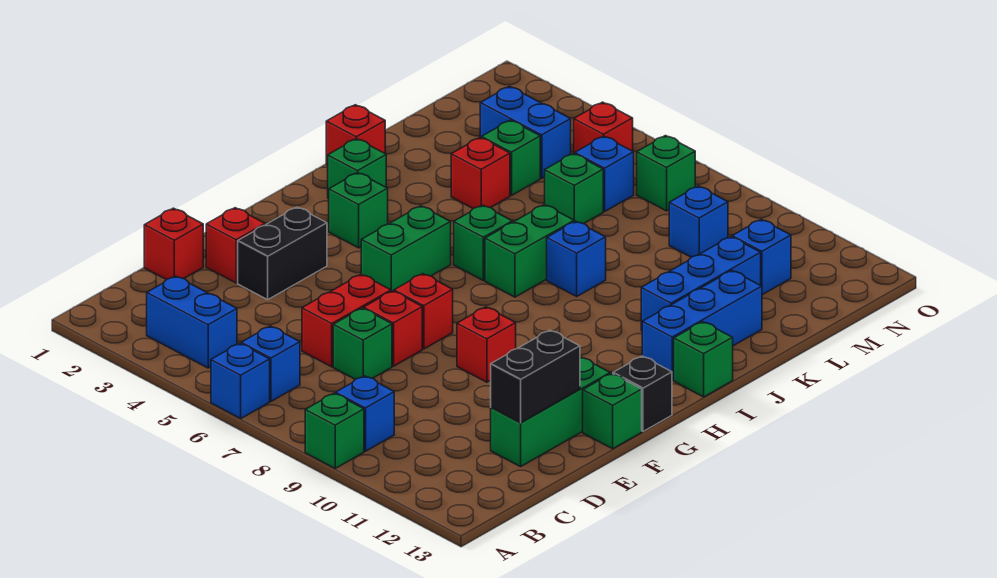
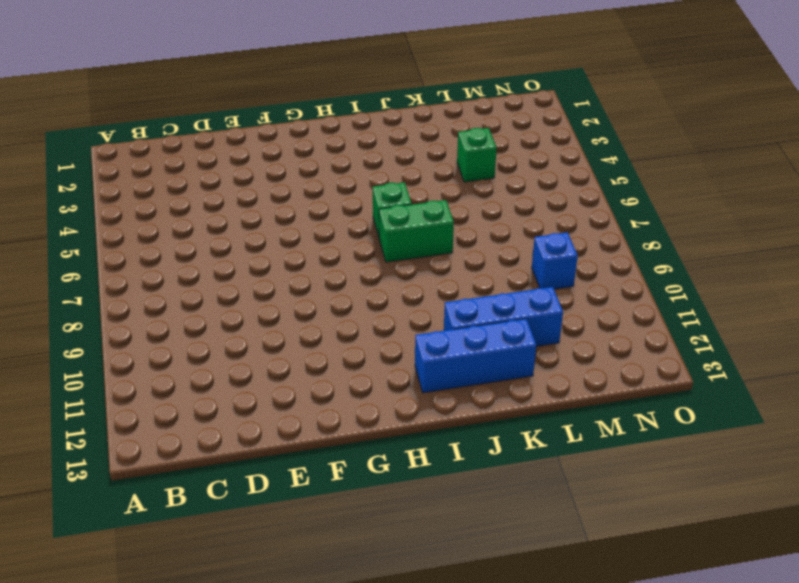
none -> blue 1x1 brick [211,343,270,418]
none -> green 1x1 brick [305,393,364,468]
none -> blue 1x2 brick [147,276,237,368]
none -> blue 1x1 brick [241,326,300,401]

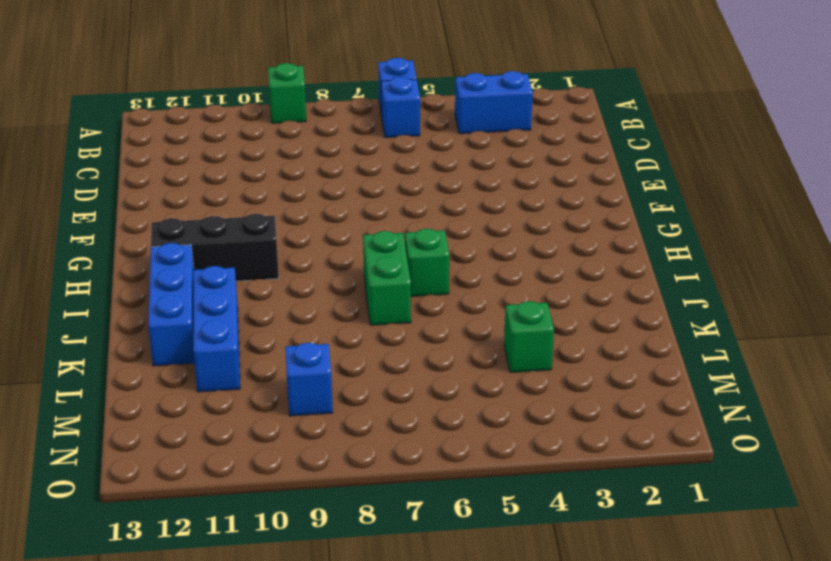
black 1x3 brick [151,214,279,281] -> none
none -> blue 1x1 brick [336,376,394,451]
none -> red 1x1 brick [144,208,203,280]
none -> red 1x2 brick [302,274,391,367]
none -> green 1x1 brick [333,308,392,379]

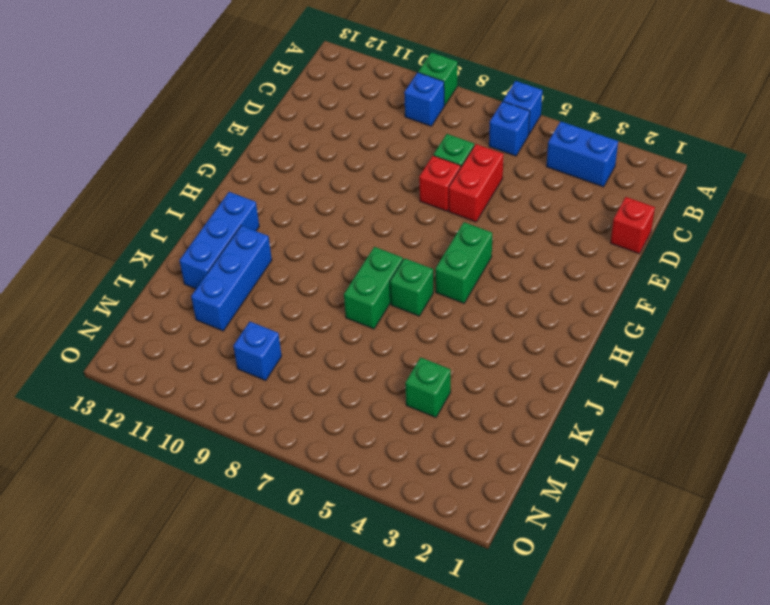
none -> green 1x3 brick [491,357,610,467]
none -> red 1x1 brick [206,208,265,283]
none -> black 1x2 brick [238,207,327,300]
none -> red 1x1 brick [394,274,453,349]

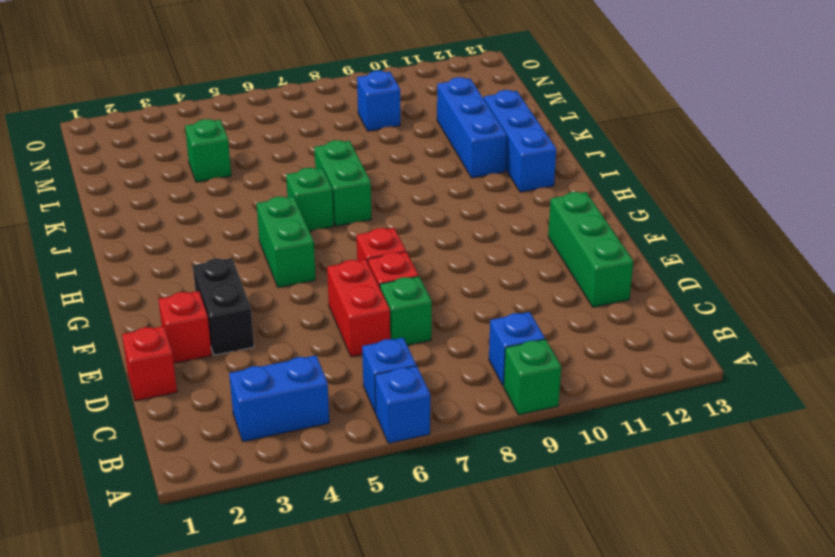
none -> red 1x1 brick [457,307,516,382]
none -> green 1x1 brick [583,373,642,449]
none -> black 1x1 brick [613,356,672,431]
none -> green 1x1 brick [329,172,388,248]

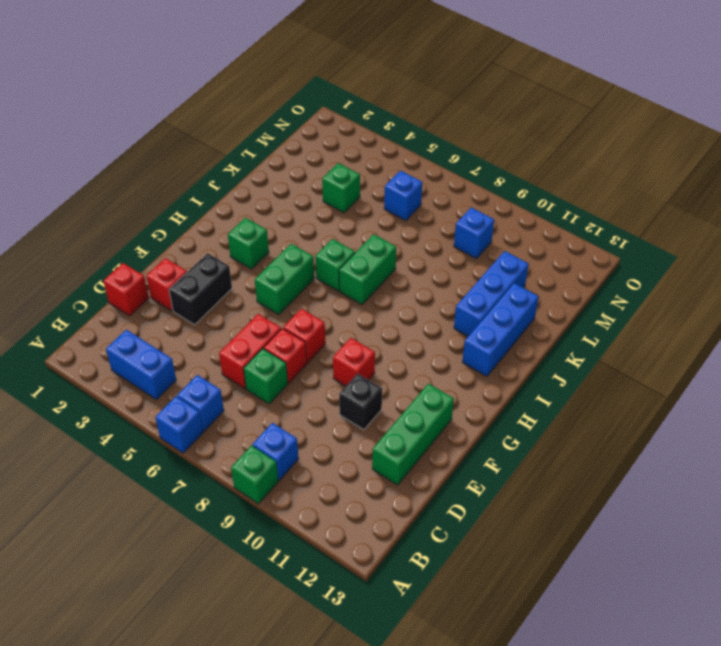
black 1x1 brick [339,374,382,430] -> black 1x1 brick moved to [613,356,672,431]
none -> green 1x1 brick [583,373,642,449]
none -> green 1x1 brick [328,139,386,199]
none -> green 1x1 brick [674,322,733,397]
none -> red 1x1 brick [326,105,385,165]

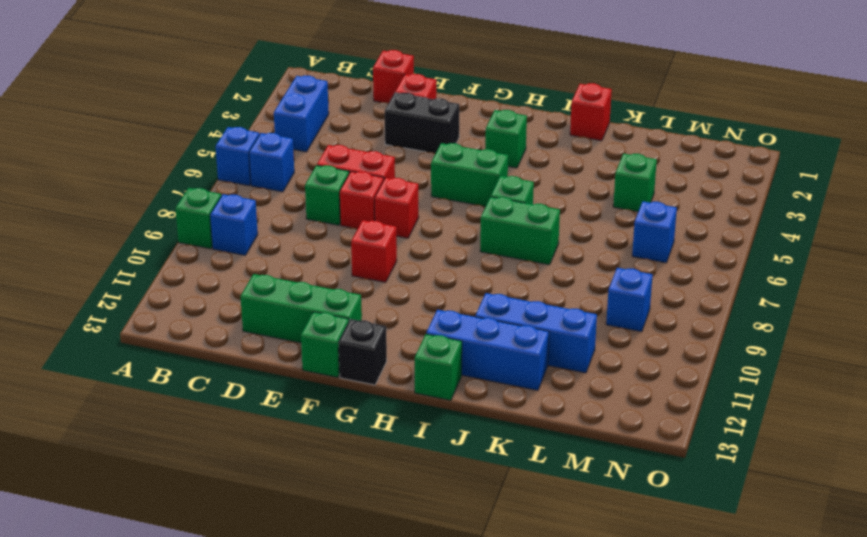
none -> green 1x1 brick [328,139,386,199]
none -> blue 1x1 brick [547,221,606,296]
none -> red 1x1 brick [451,137,510,208]
none -> green 1x1 brick [545,153,603,224]

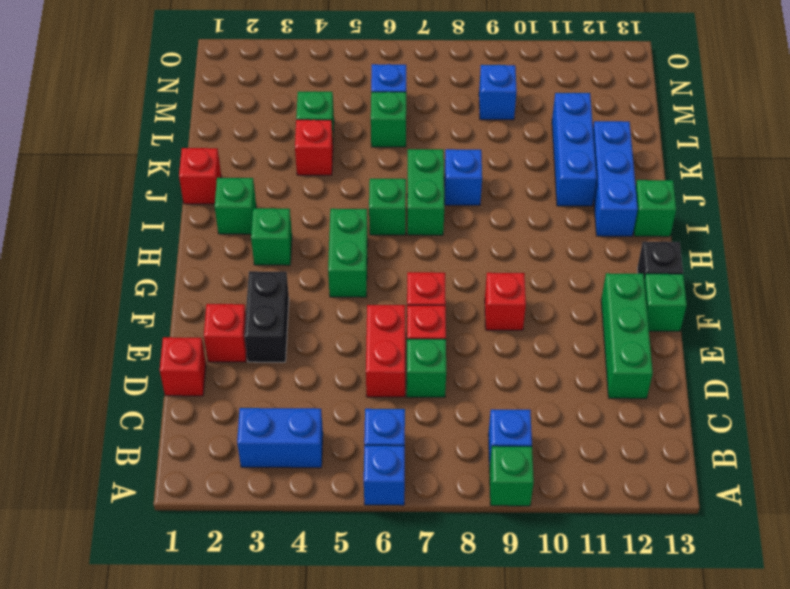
none -> blue 1x2 brick [480,86,571,178]
none -> blue 1x1 brick [732,219,791,295]
none -> red 1x1 brick [574,102,633,154]
none -> green 1x1 brick [637,136,695,211]

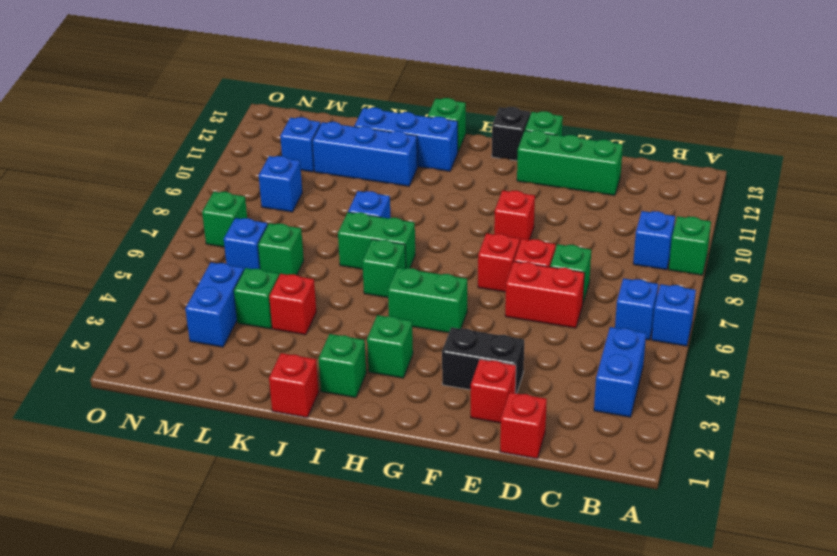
none -> red 1x1 brick [574,102,633,154]
none -> black 1x2 brick [491,330,580,423]

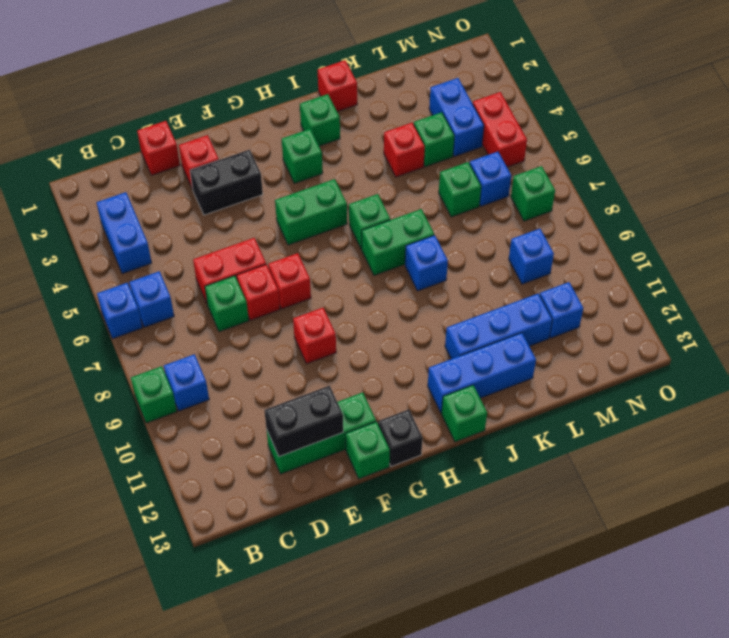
red 1x2 brick [473,92,527,167] -> red 1x1 brick [574,102,633,154]

